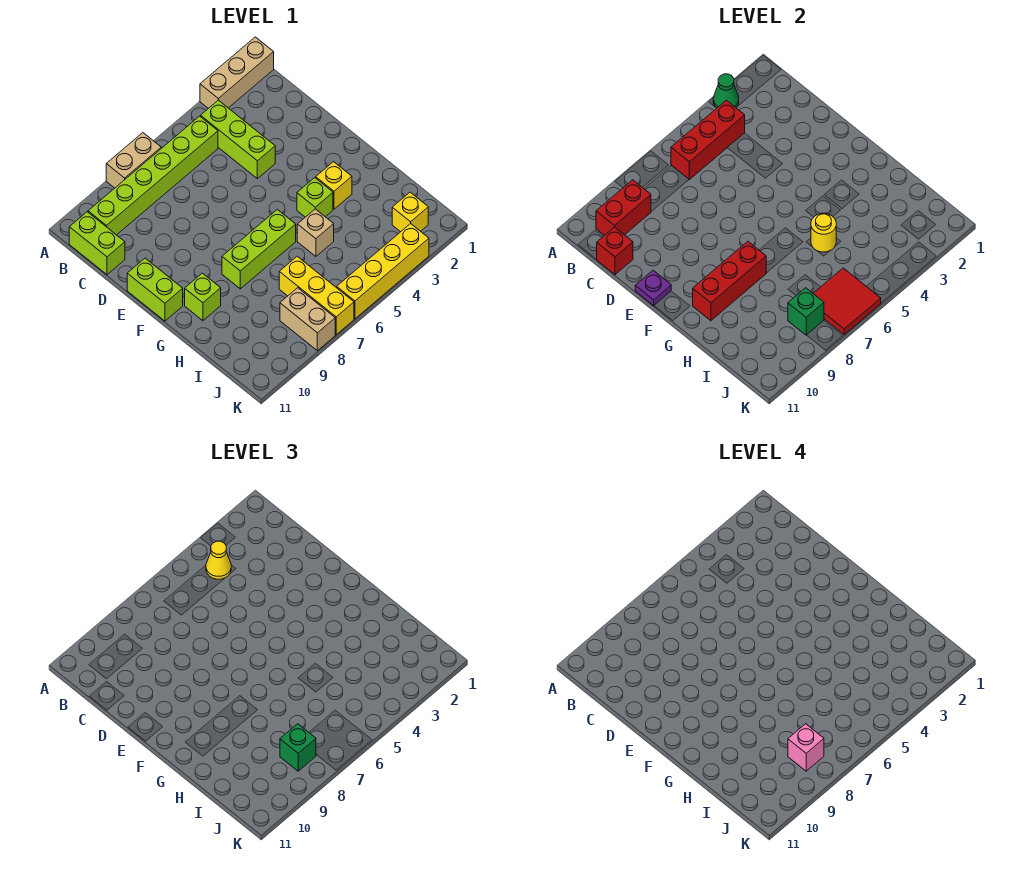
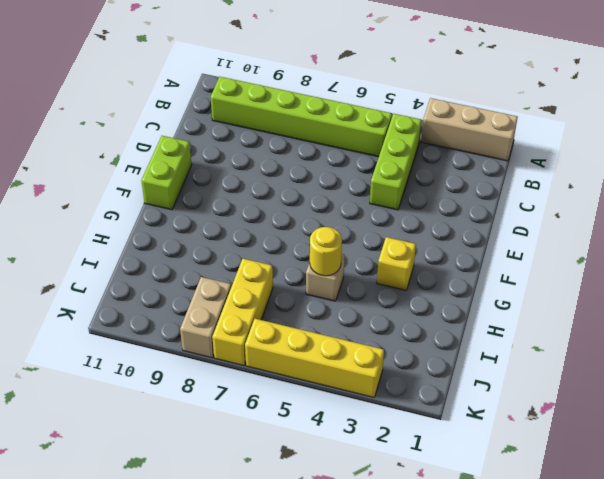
none -> tan 1x2 brick [106,133,161,188]
none -> lime 1x2 brick [69,212,125,275]
none -> lime 1x1 brick [297,178,333,217]

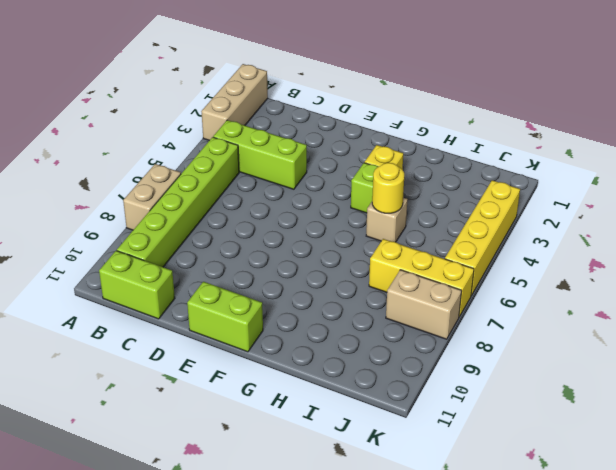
none -> lime 1x3 brick [222,209,296,289]
none -> lime 1x1 brick [185,273,221,321]
none -> yellow 1x1 brick [392,192,428,232]

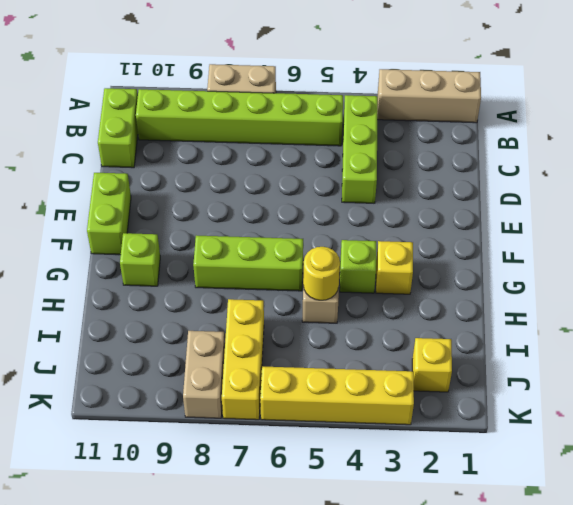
none -> green 1x1 cone [713,74,739,108]
none -> red 1x3 brick [671,100,745,179]
none -> red 1x2 brick [596,180,651,236]

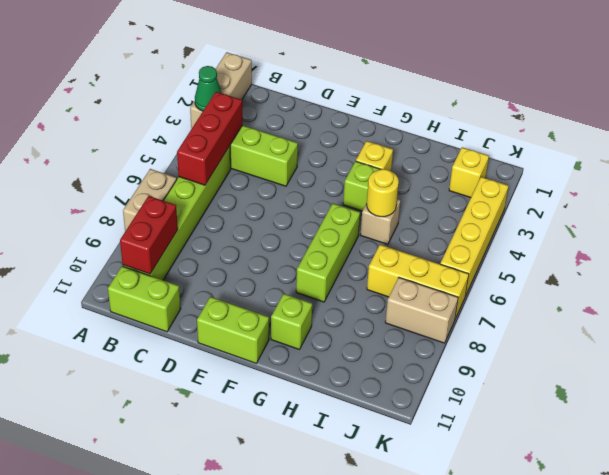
none -> red 1x1 brick [596,227,633,275]
none -> purple 1x1 plate [635,270,671,306]
none -> red 1x3 brick [693,241,766,321]

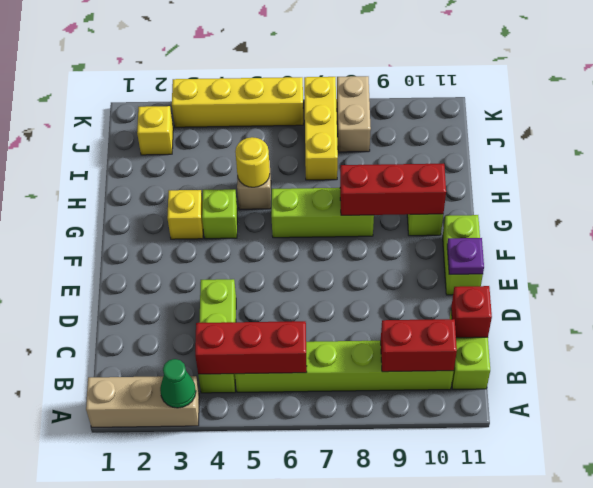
none -> tan 1x2 brick [106,133,161,188]
none -> red 2x2 tile [813,268,881,335]
none -> green 1x1 brick [788,288,824,335]

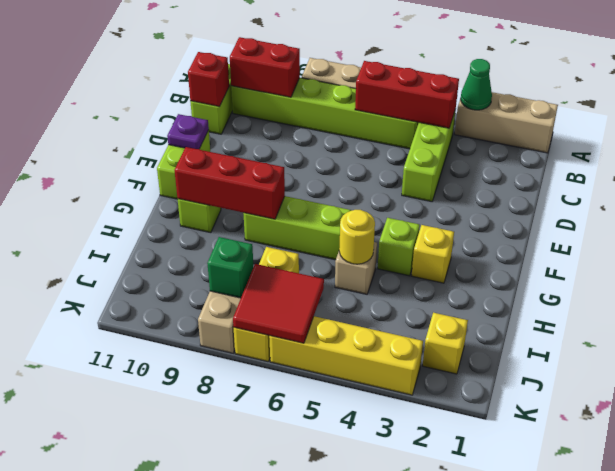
none -> yellow 1x1 cone [206,541,231,579]
none -> green 1x1 brick [280,724,316,771]
none -> pink 1x1 brick [788,724,824,771]

